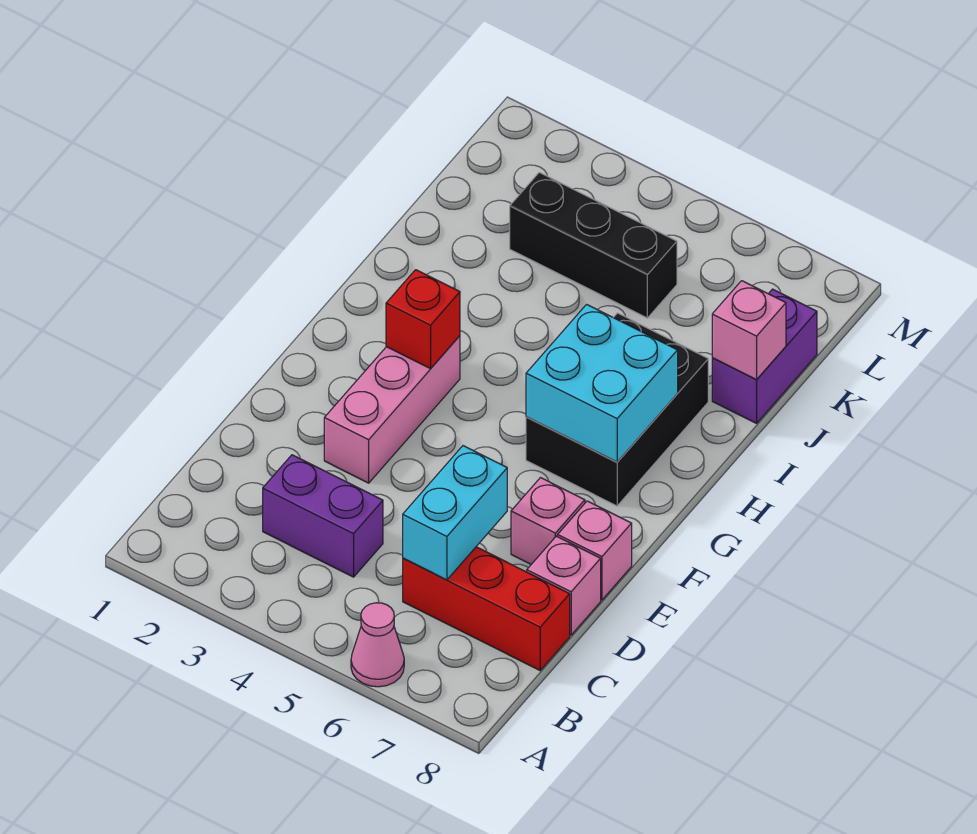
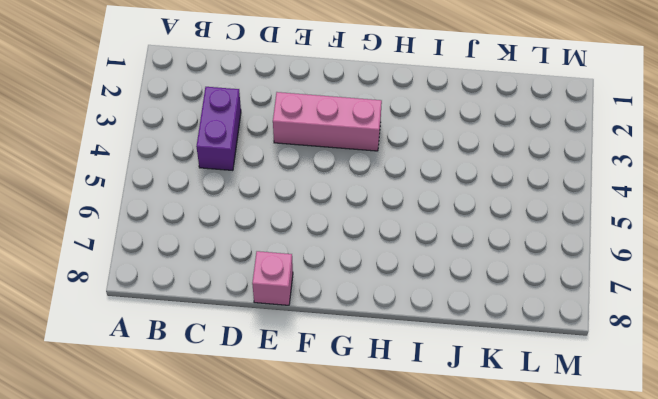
none -> pink 1x1 cone [351,603,404,687]
none -> red 1x3 brick [403,547,570,670]
none -> pink 1x1 brick [527,536,601,635]

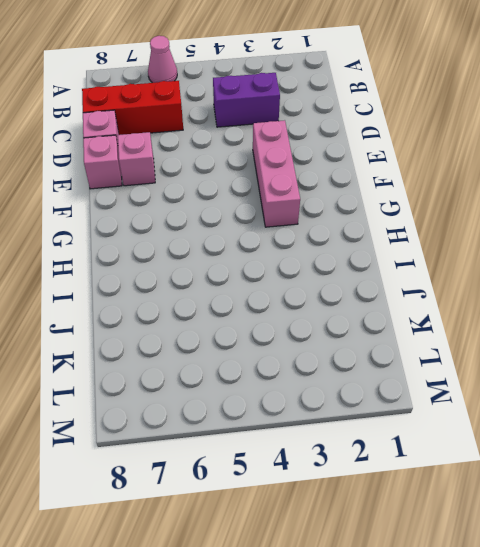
none -> black 2x3 brick [526,313,708,506]
none -> purple 1x2 brick [712,289,817,423]
none -> black 1x3 brick [510,172,677,318]

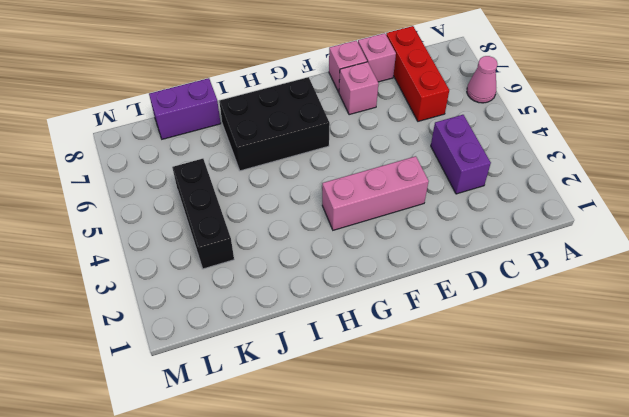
none -> cyan 1x2 brick [403,446,507,580]
none -> red 1x1 brick [386,270,460,369]
none -> cyan 2x2 brick [526,304,678,462]

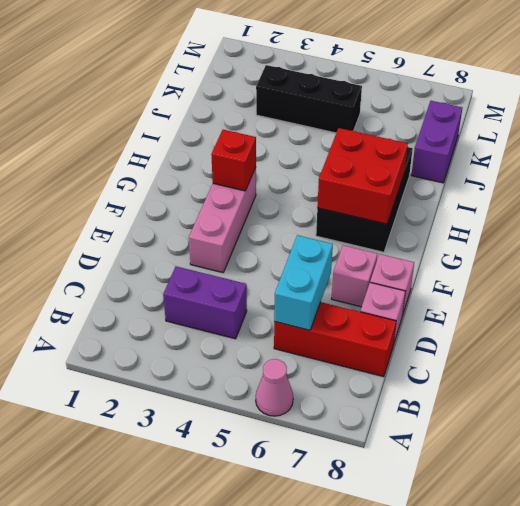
red 2x2 brick [317,128,408,224] -> cyan 2x2 brick [526,304,678,462]
none -> pink 1x1 brick [712,281,786,380]

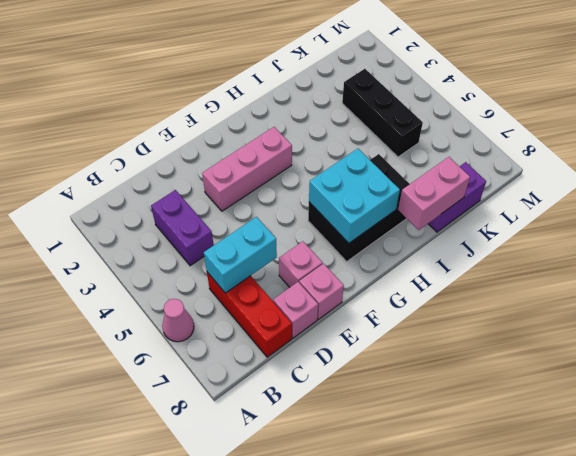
pink 1x2 brick [398,157,470,230] -> pink 1x1 brick [712,281,786,380]
none -> red 1x1 brick [386,270,460,369]

